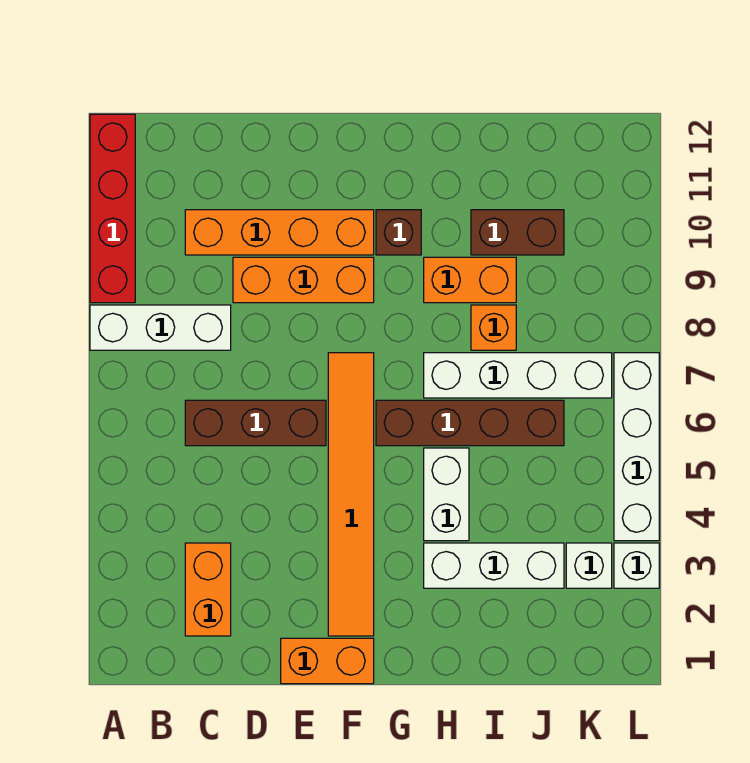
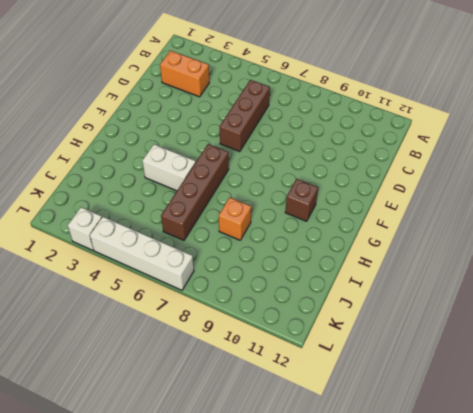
none -> white 1x3 brick [90,305,231,350]
none -> red 1x4 brick [90,114,135,303]
none -> orange 1x4 brick [185,210,374,255]

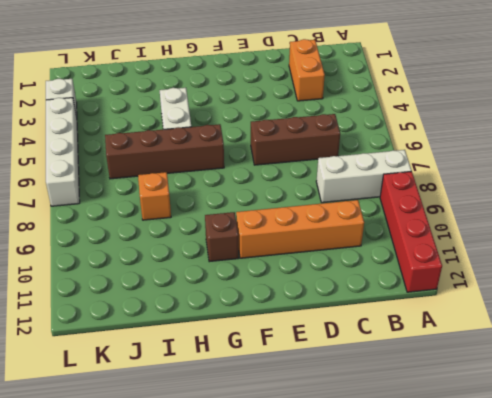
none -> orange 1x3 brick [233,257,374,303]
none -> orange 1x2 brick [281,638,374,684]
none -> orange 1x6 tile [328,353,374,636]

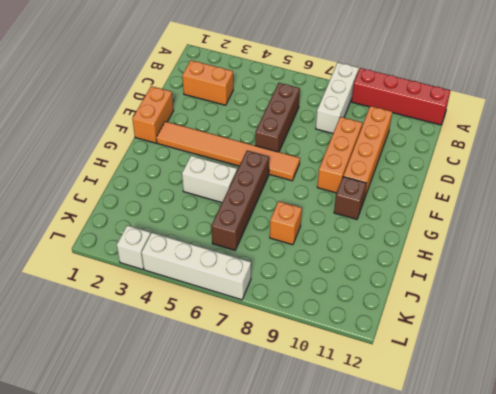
none -> white 1x3 brick [424,543,564,588]
none -> white 1x4 brick [424,353,612,398]
none -> orange 1x2 brick [424,257,516,303]

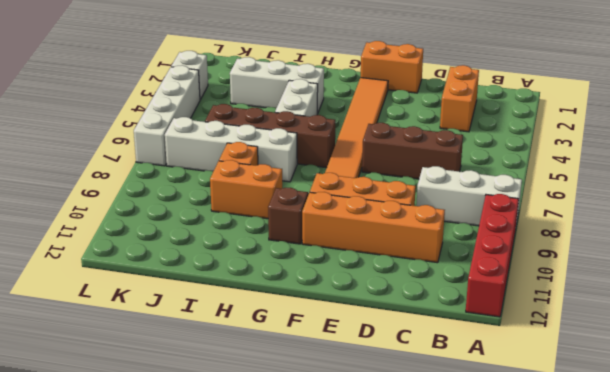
none -> brown 1x2 brick [471,210,564,255]
none -> white 1x1 brick [566,543,612,588]

